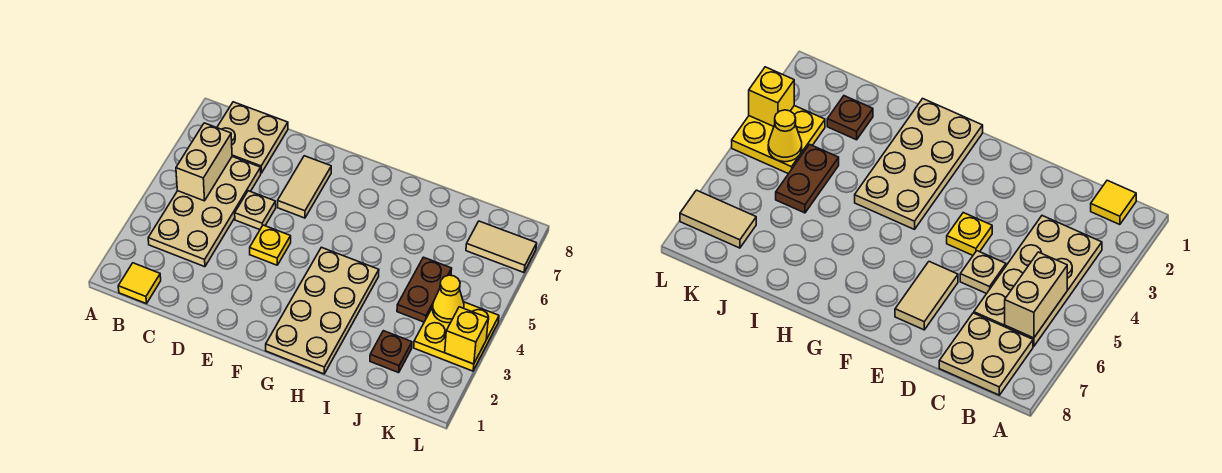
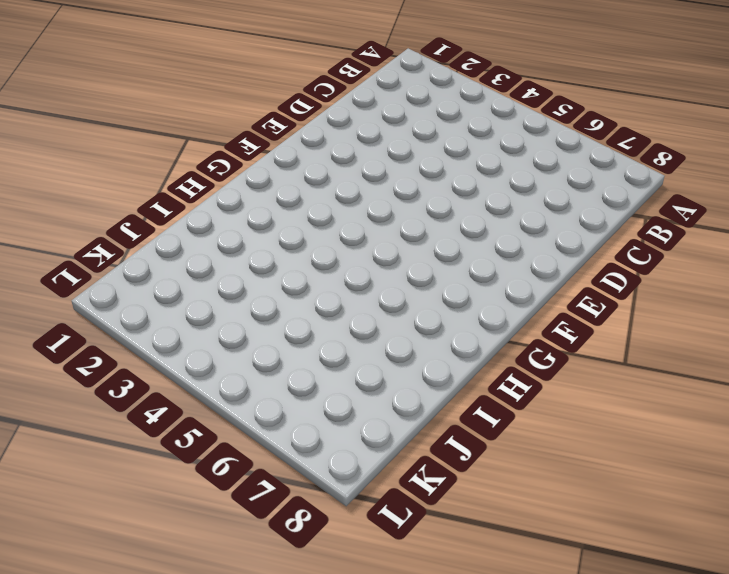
none -> yellow 1x1 tile [118,263,161,304]
none -> tan 2x4 plate [148,157,261,267]
none -> tan 2x2 plate [217,102,288,173]

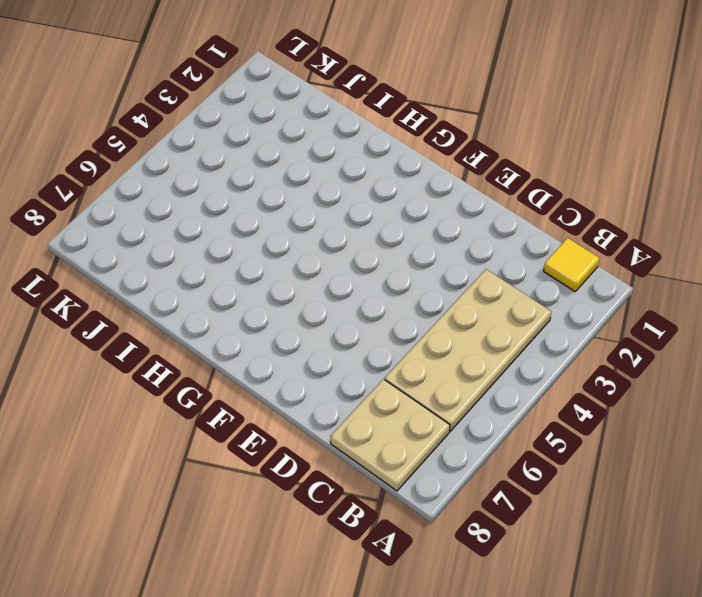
none -> tan 1x1 plate [235,191,276,230]
none -> yellow 1x1 plate [250,225,291,265]
none -> tan 1x2 tile [278,156,331,218]

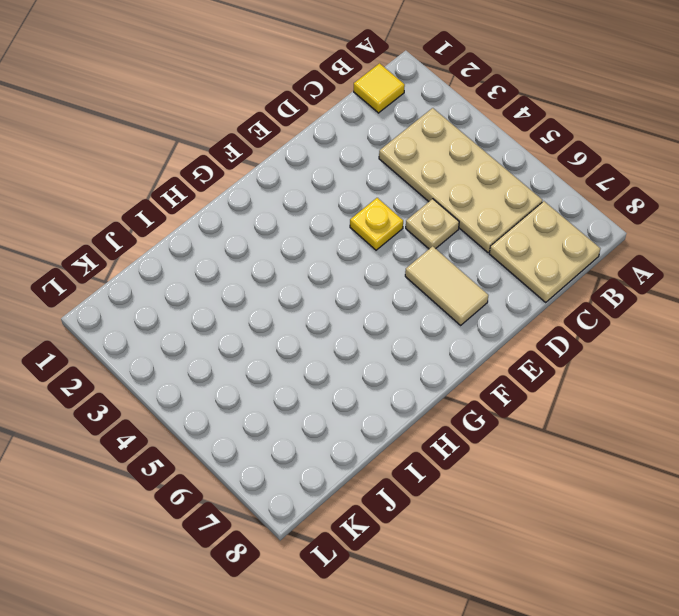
none -> tan 2x4 plate [266,247,379,374]
none -> brown 1x1 plate [370,331,412,373]
none -> brown 1x2 plate [397,257,452,322]

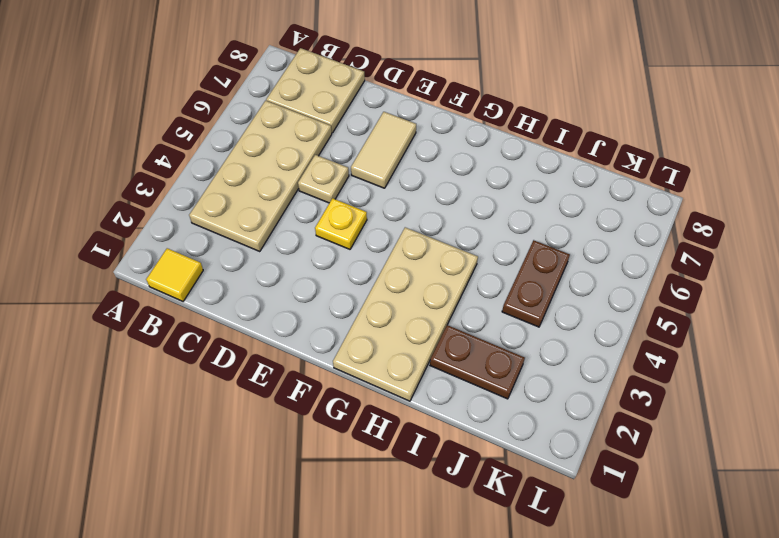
brown 1x2 plate [430,325,525,399] -> brown 1x1 plate [370,331,412,373]
none -> yellow 2x2 plate [414,302,499,371]
none -> tan 1x2 tile [466,221,537,272]
none -> tan 1x2 brick [176,123,232,201]

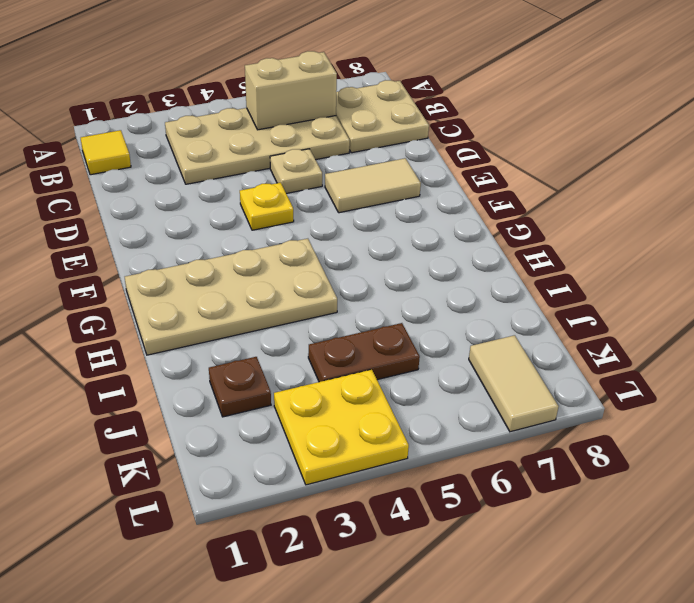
none -> yellow 1x1 cone [433,275,464,323]
none -> yellow 1x1 brick [445,307,488,364]

